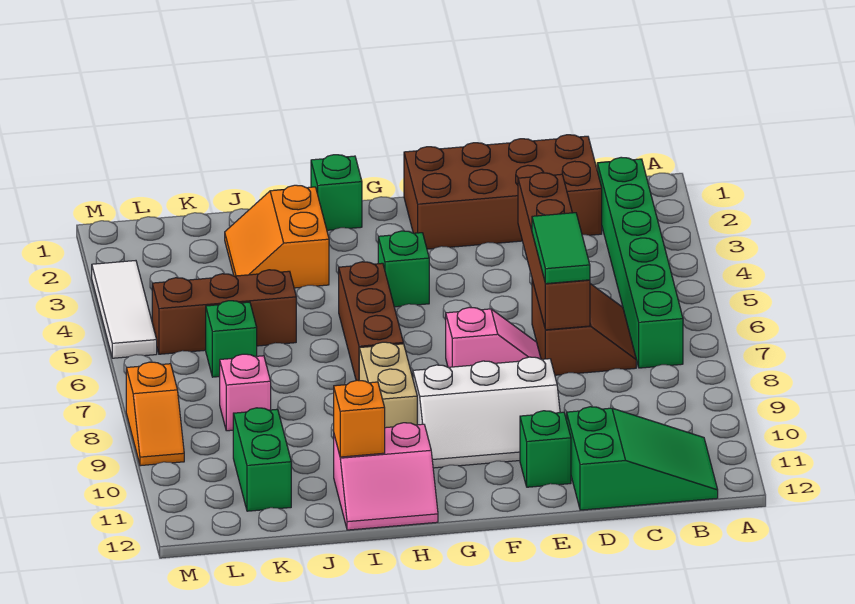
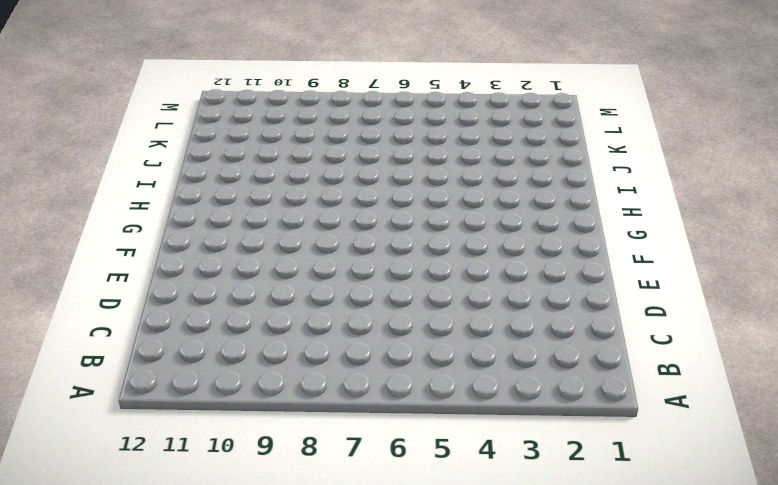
none -> green 1x6 brick [597,157,683,368]
none -> green 2x3 slope [567,407,718,510]
none -> brown 2x4 brick [404,135,602,249]

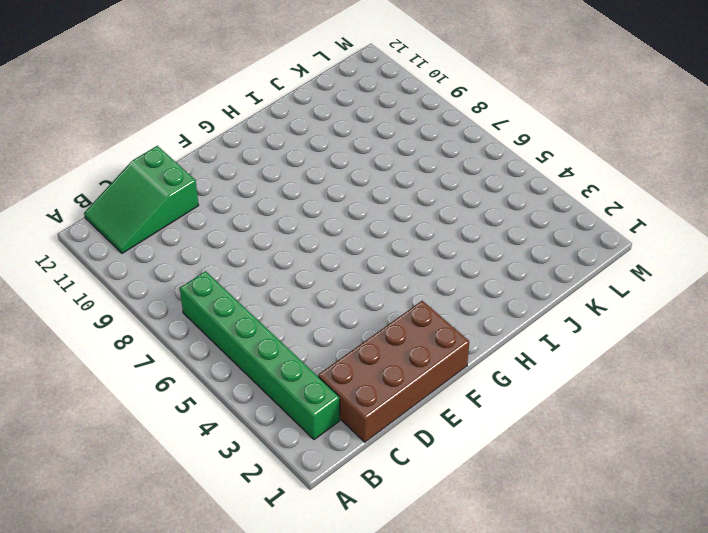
none -> brown 2x2 slope [532,280,636,375]
none -> pink 1x2 slope [446,307,541,367]
none -> white 2x3 slope [413,357,560,468]

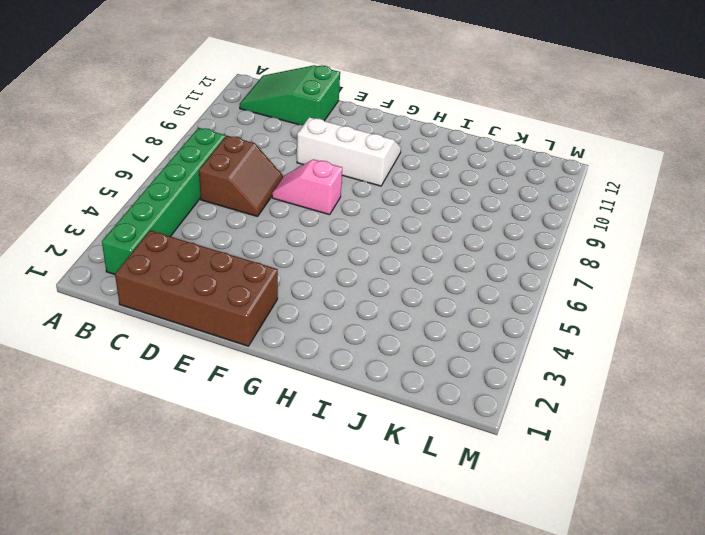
brown 2x2 slope [199,136,283,217] -> brown 2x2 slope turned to [532,280,636,375]
none -> green 1x1 brick [520,411,571,487]
none -> green 1x1 brick [378,231,429,307]
none -> green 1x1 brick [311,155,362,230]

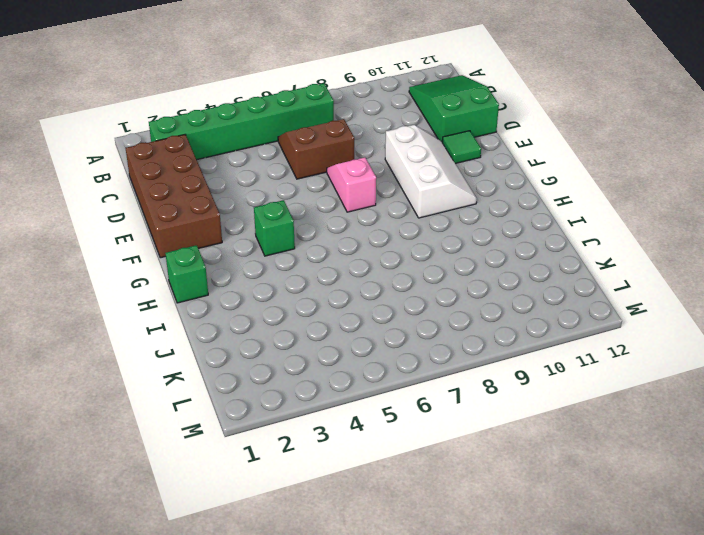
green 1x1 tile [443,131,481,164] -> green 1x1 brick [520,411,571,487]
none -> brown 1x3 brick [339,262,403,381]
none -> tan 1x2 brick [359,342,417,428]
none -> pink 2x2 slope [334,423,438,530]

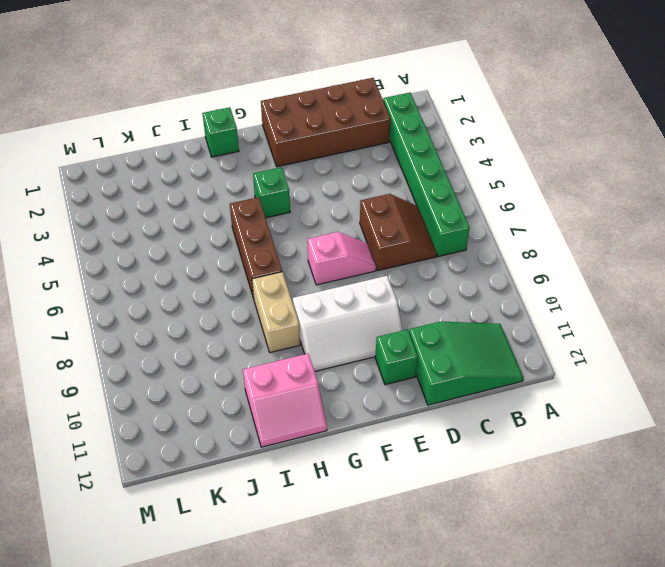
none -> orange 2x2 slope [225,185,329,288]
none -> brown 1x3 brick [152,270,296,354]
none -> green 1x1 brick [206,301,257,377]

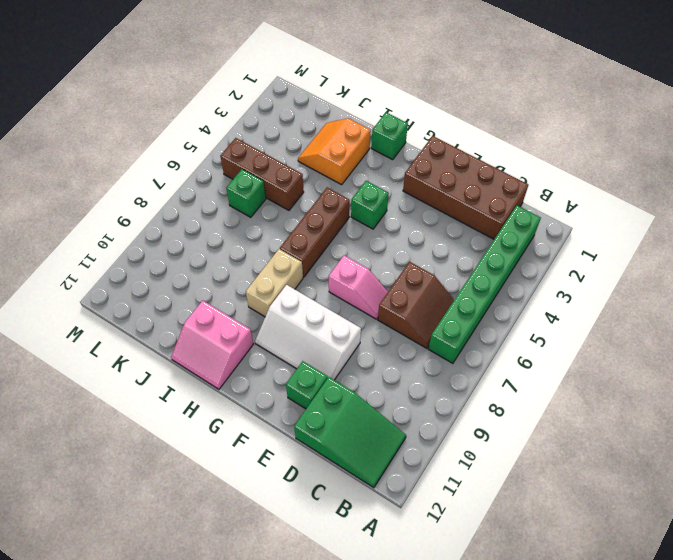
none -> pink 1x1 brick [220,354,271,431]
none -> green 1x2 brick [233,408,291,511]
none -> white 1x3 tile [92,261,157,358]

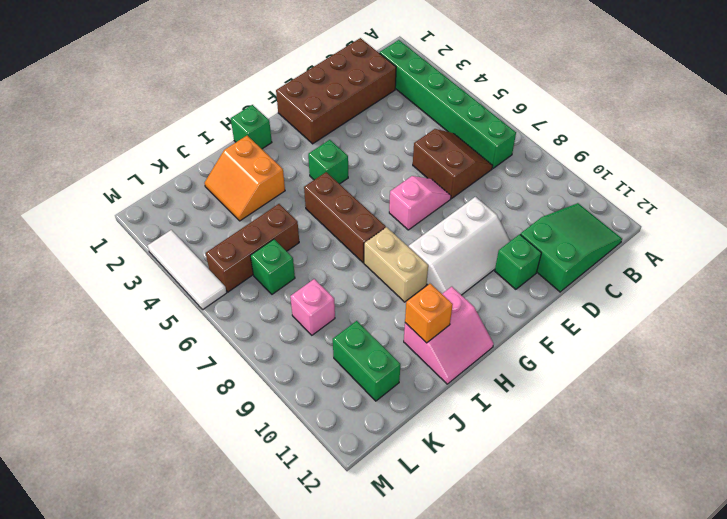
none -> orange 1x2 slope [126,362,184,466]
none -> brown 1x4 brick [518,173,590,330]
none -> green 1x2 tile [532,213,590,284]

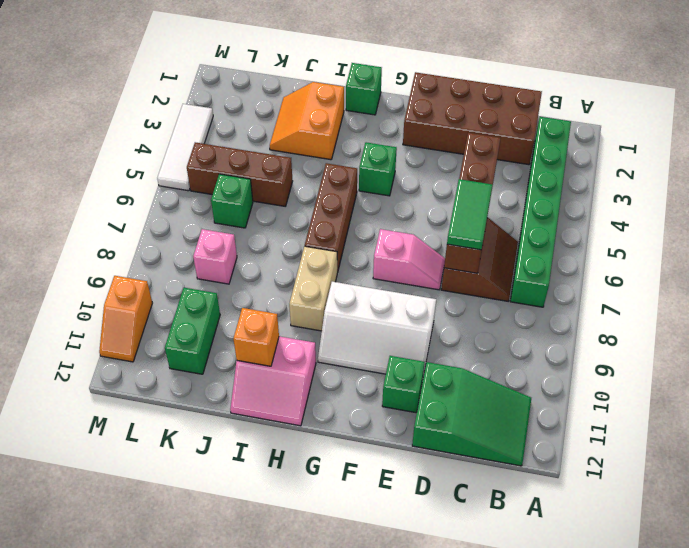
orange 1x2 slope [99,276,152,362] -> orange 1x2 slope moved to [126,362,184,466]

